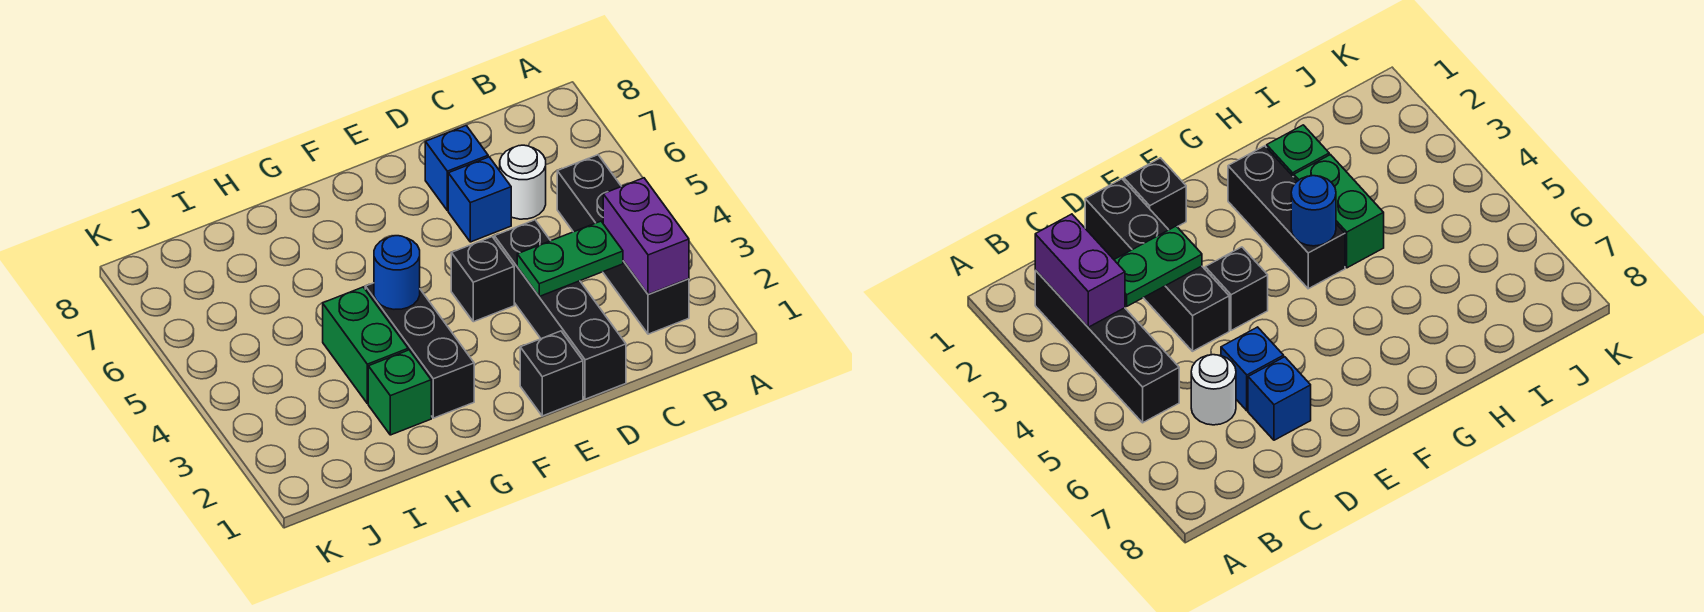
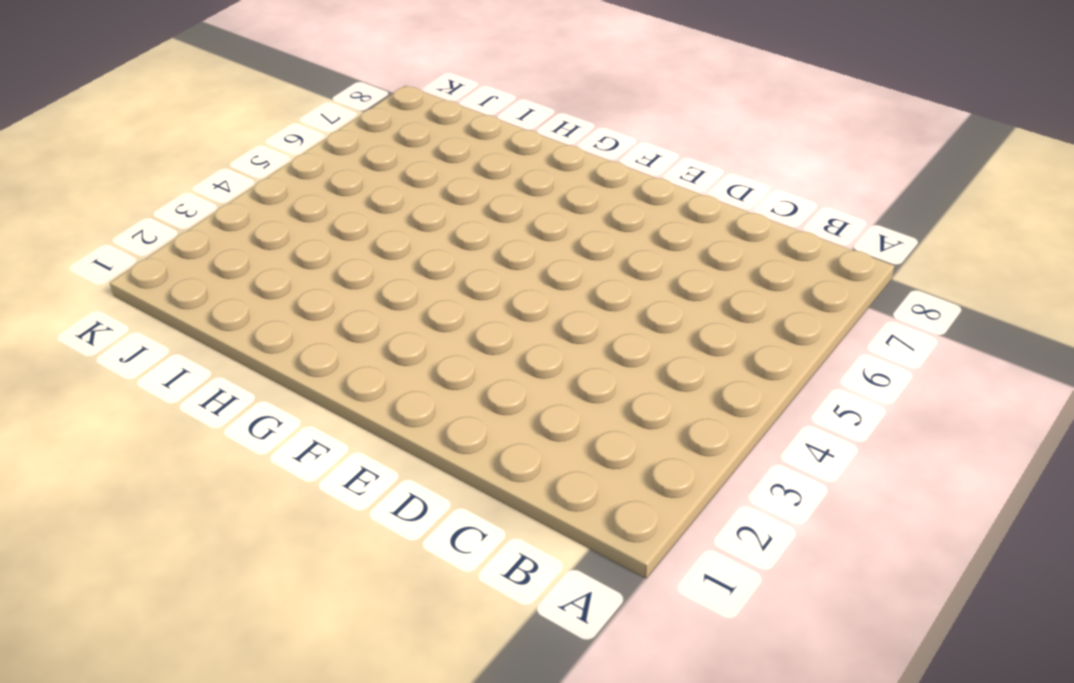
none -> black 1x4 brick [557,155,689,334]
none -> white 1x1 round brick [500,145,546,219]
none -> black 1x4 brick [494,220,626,399]

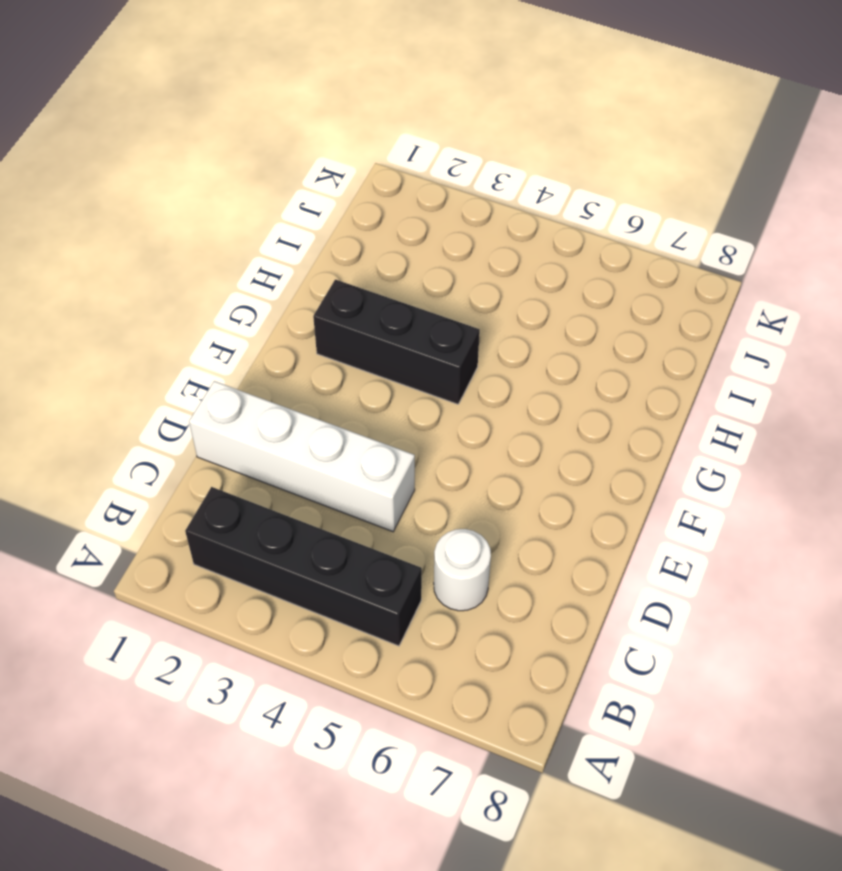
white 1x4 brick [189,381,415,532] -> black 1x4 brick [494,220,626,399]
none -> blue 1x1 brick [448,157,511,242]
none -> blue 1x1 brick [425,126,488,211]
none -> black 1x1 brick [520,331,583,416]

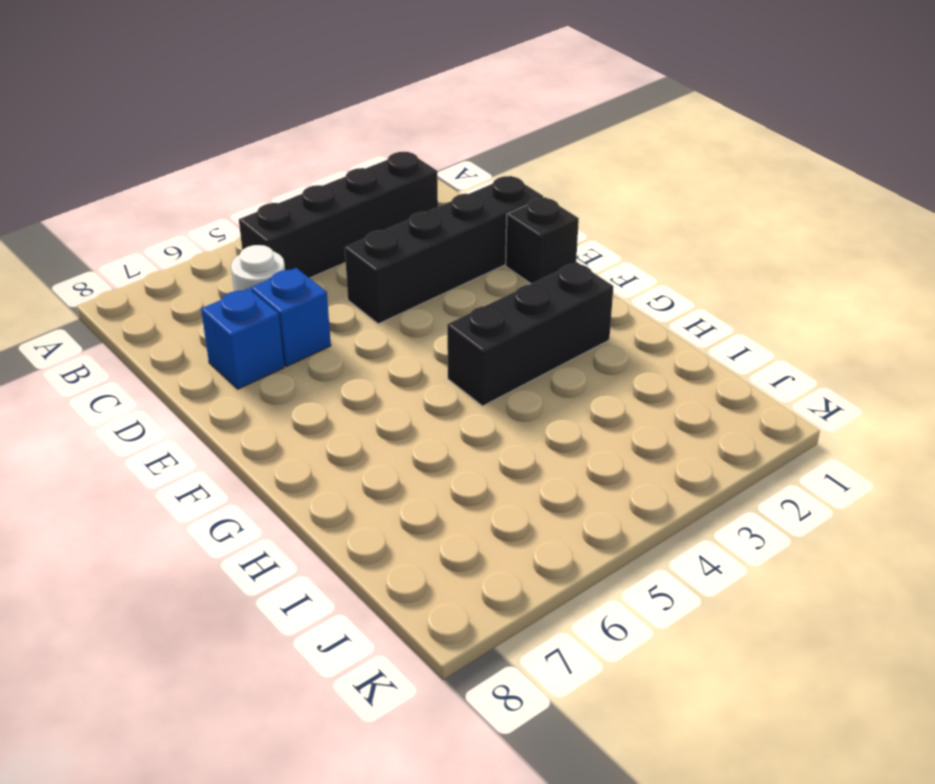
none -> black 1x1 brick [451,237,514,322]
none -> green 1x1 brick [368,350,431,435]
none -> green 1x2 brick [323,287,408,404]

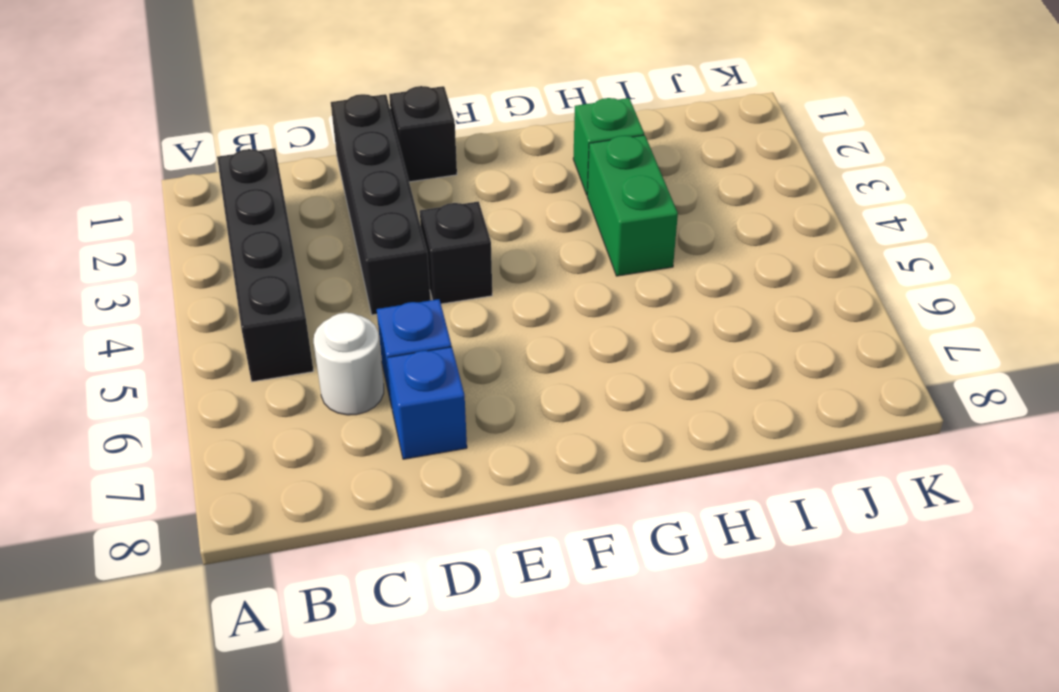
none -> black 1x3 brick [365,283,474,418]
none -> purple 1x2 brick [603,178,689,294]
none -> green 1x2 plate [517,221,623,296]

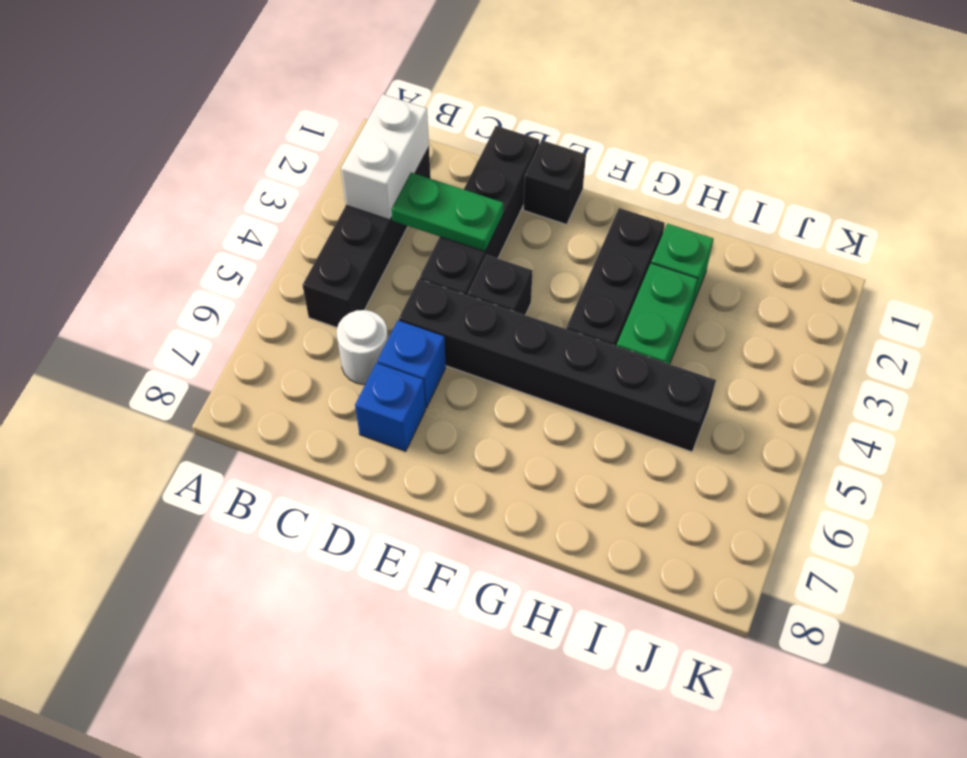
white 1x2 brick [341,94,429,220] -> purple 1x2 brick [603,178,689,294]
black 1x6 brick [399,279,716,452] -> none
none -> blue 1x1 round brick [374,236,420,309]

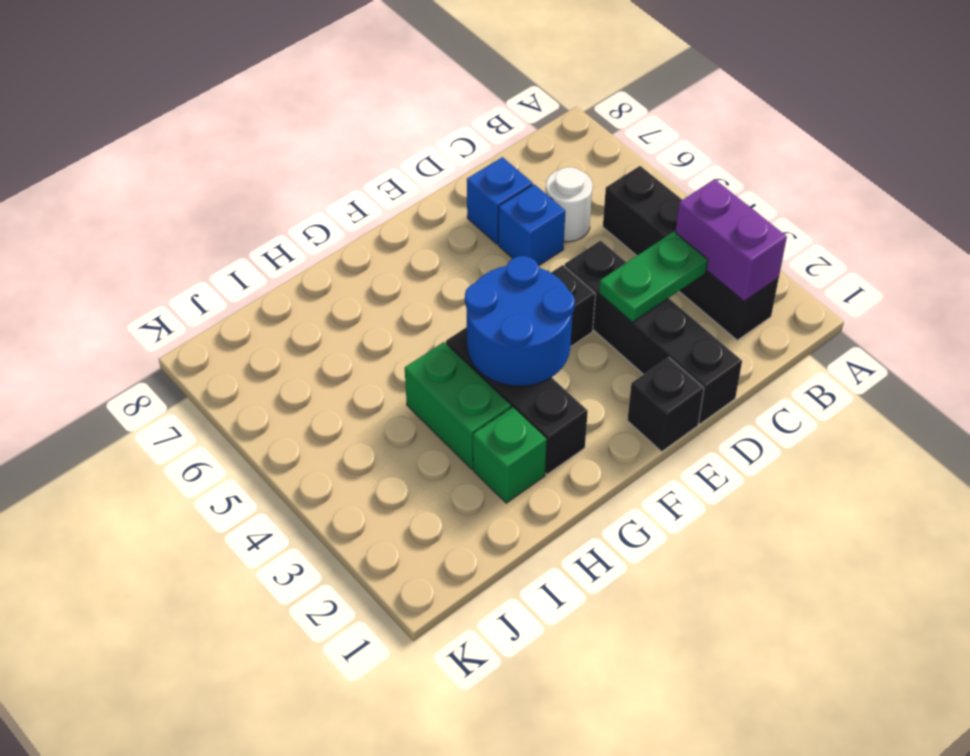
blue 2x2 round brick [465,256,575,386] -> blue 1x1 round brick [374,236,420,309]

